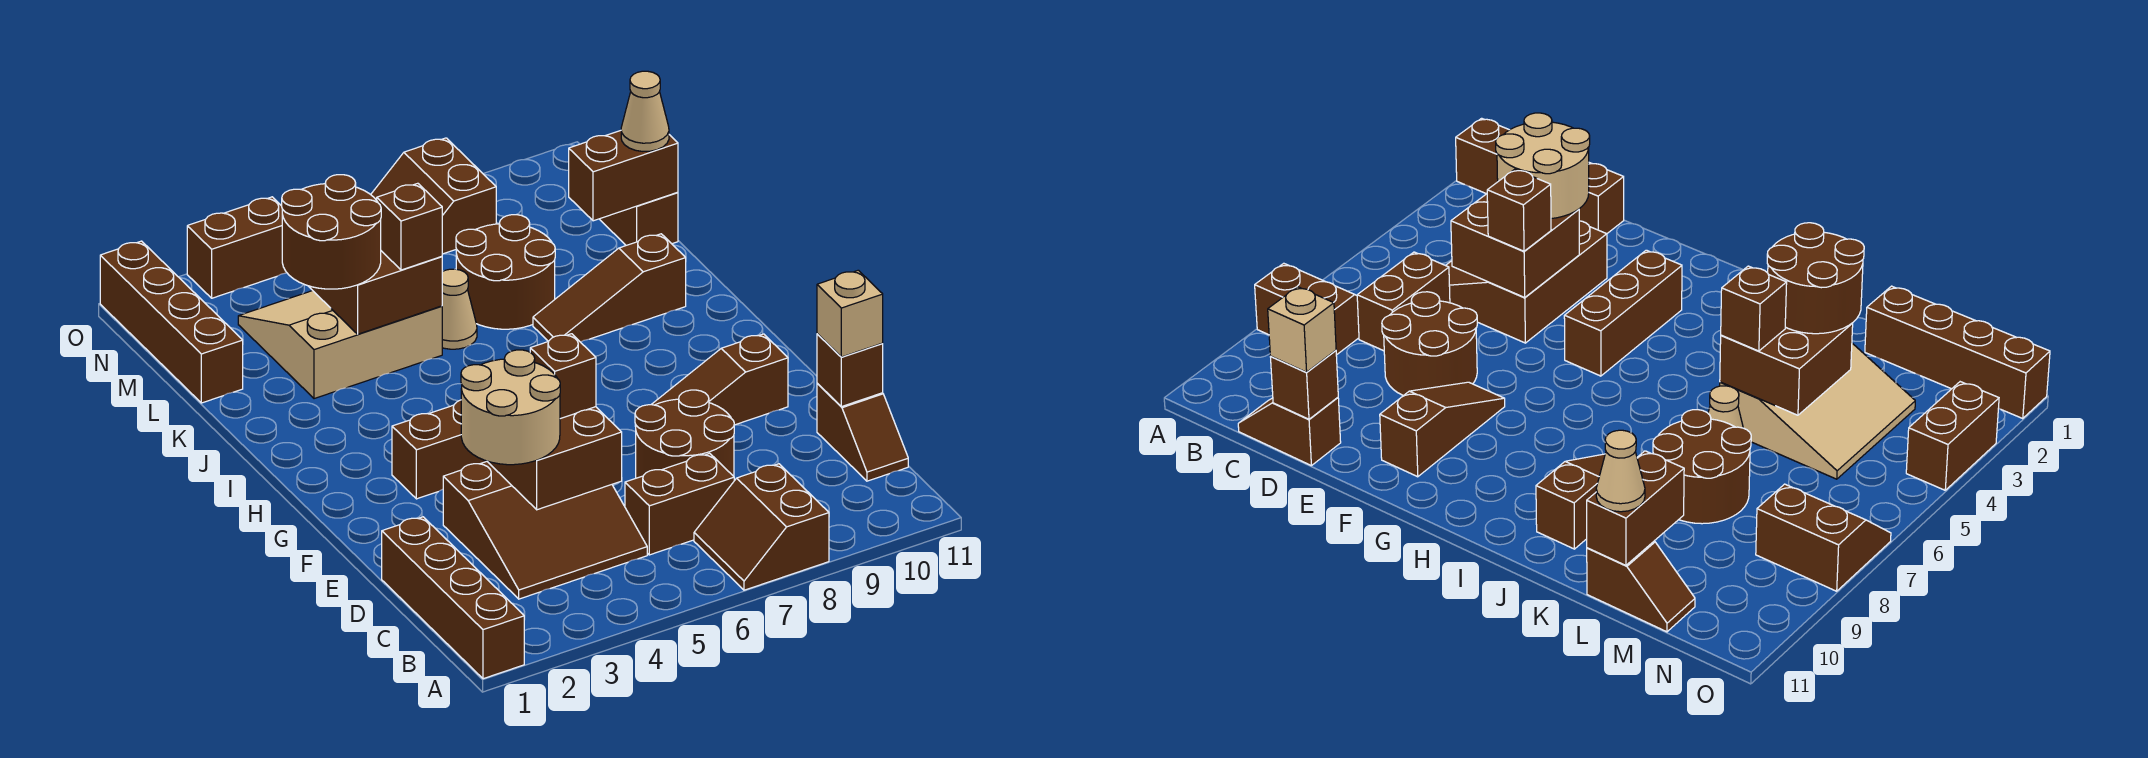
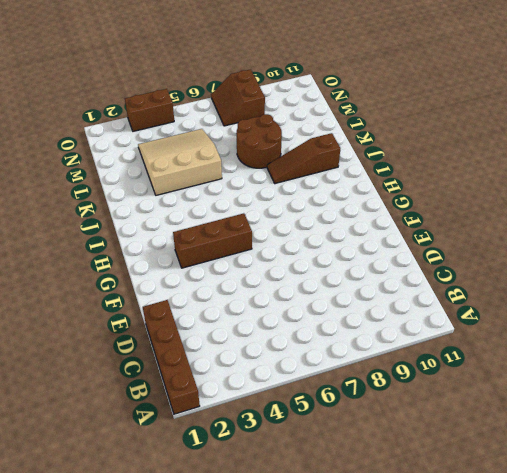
none -> brown 2x2 slope [694,464,829,590]
none -> brown 3x3 slope [443,462,647,599]
none -> brown 1x2 brick [625,453,734,555]

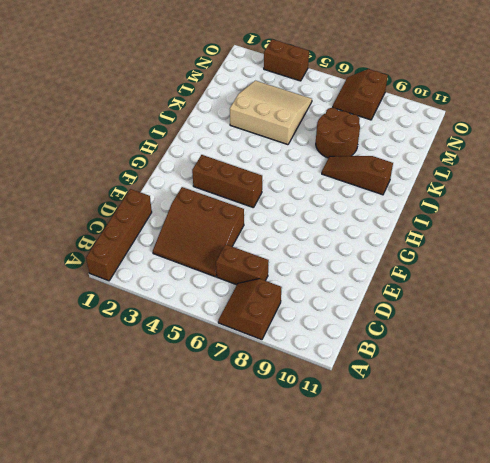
none -> brown 1x2 slope [817,383,908,481]
none -> brown 2x2 round brick [635,390,734,478]
none -> brown 1x3 slope [635,334,788,426]

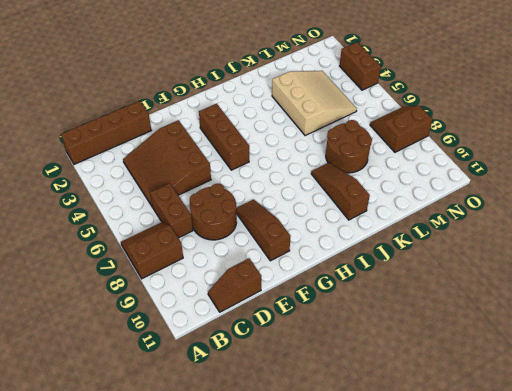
none -> tan 1x1 cone [442,269,477,349]
none -> brown 1x4 brick [100,241,243,403]
none -> brown 1x2 slope [600,192,678,245]

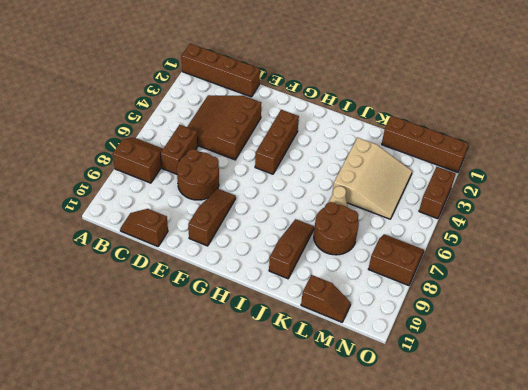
none -> brown 2x2 brick [487,407,622,510]
none -> brown 1x1 brick [817,334,883,407]
none -> brown 2x2 brick [309,251,442,334]

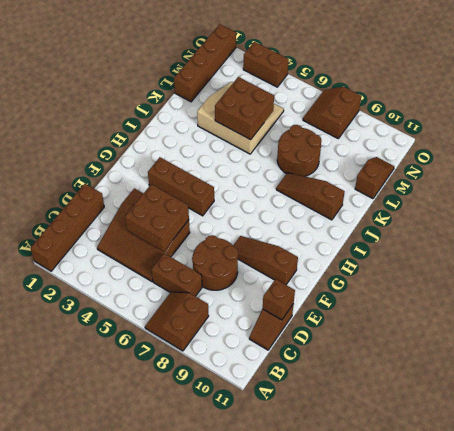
none -> tan 1x1 cone [442,269,477,349]
none -> brown 1x2 brick [569,131,678,221]
none -> tan 2x2 round brick [461,350,560,465]

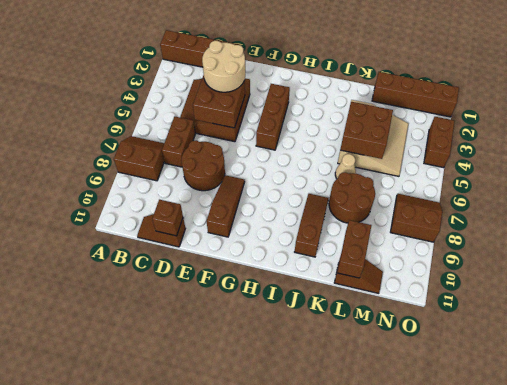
none -> tan 1x1 brick [817,270,883,357]
none -> brown 1x1 brick [530,334,596,419]
none -> brown 2x2 round brick [282,175,381,289]

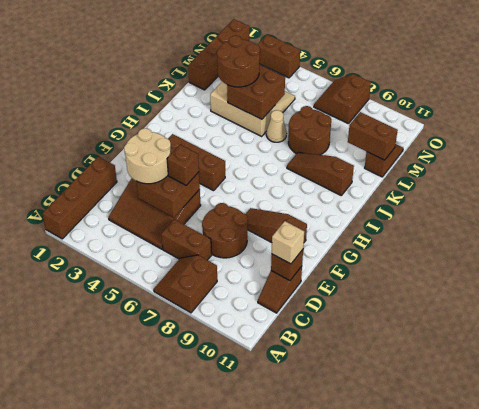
none -> brown 1x1 brick [377,183,442,270]
none -> tan 1x1 cone [621,71,669,151]

